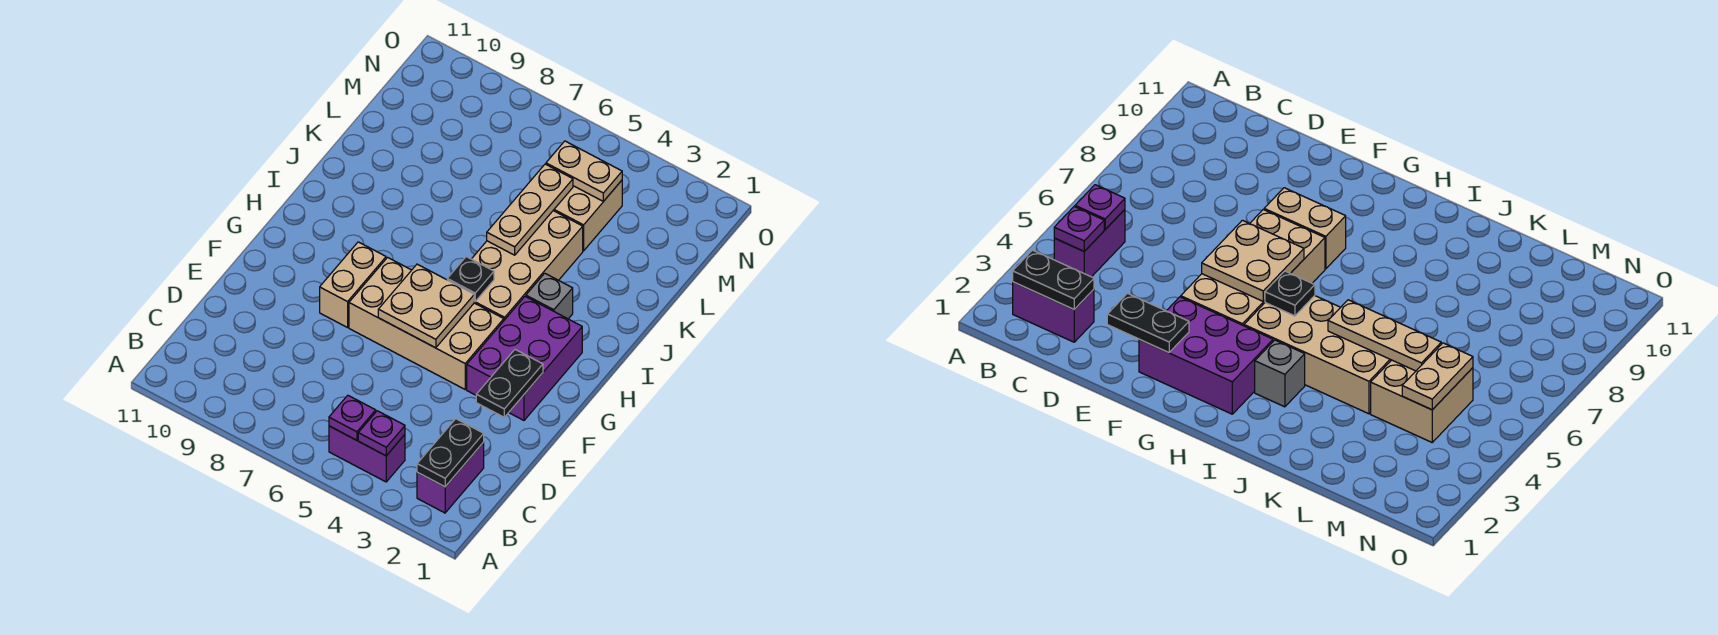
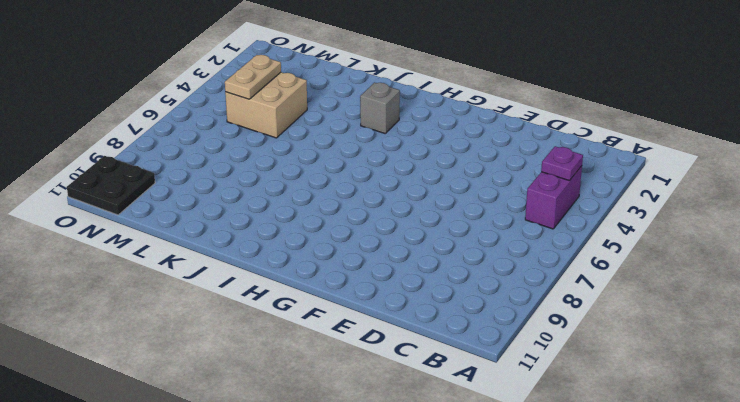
black 2x2 plate [67,156,155,215] -> none
none -> purple 1x2 brick [417,442,484,513]
none -> purple 2x3 brick [467,297,582,420]
none -> tan 2x4 brick [349,257,504,389]

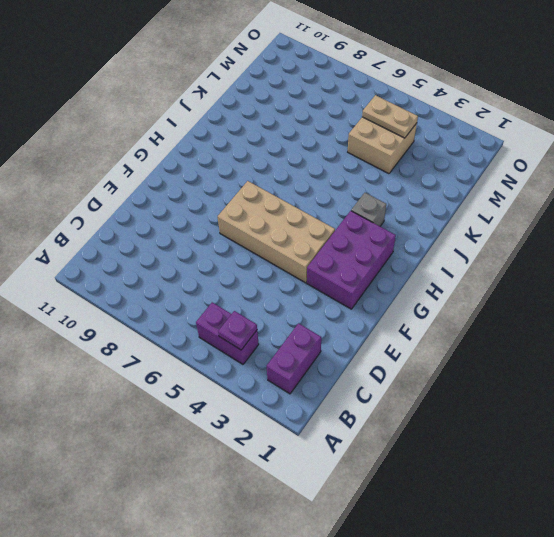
none -> tan 1x2 brick [320,242,386,328]
none -> tan 2x4 brick [472,211,583,320]
none -> black 1x2 plate [417,419,484,487]

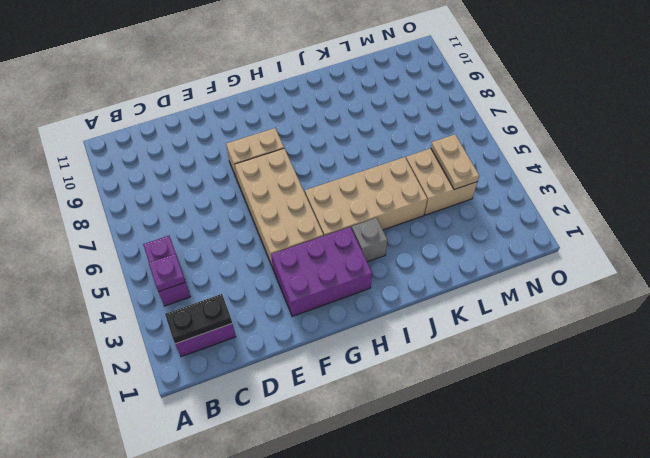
none -> purple 1x1 plate [329,395,376,440]
none -> black 1x2 plate [476,350,543,417]
none -> tan 2x2 plate [378,264,475,348]

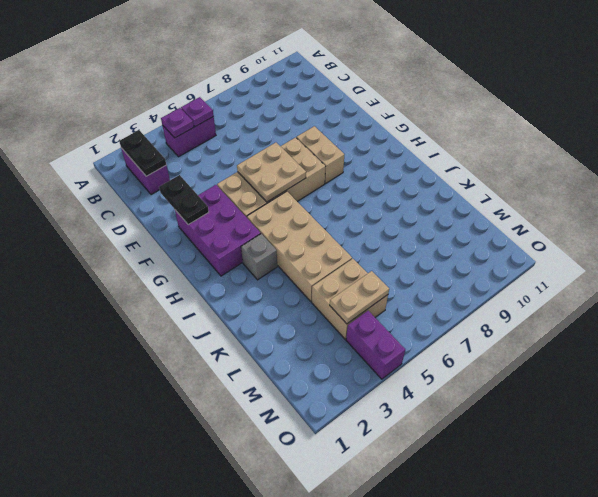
purple 1x2 brick [346,311,405,379] -> none
none -> black 1x1 plate [447,257,494,301]
none -> tan 1x3 plate [487,164,573,255]

